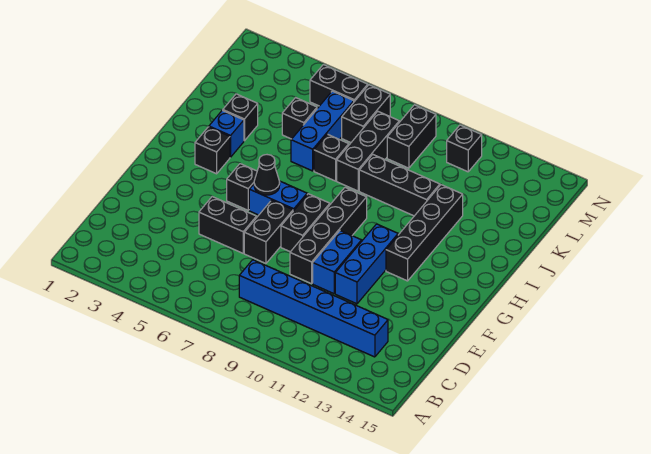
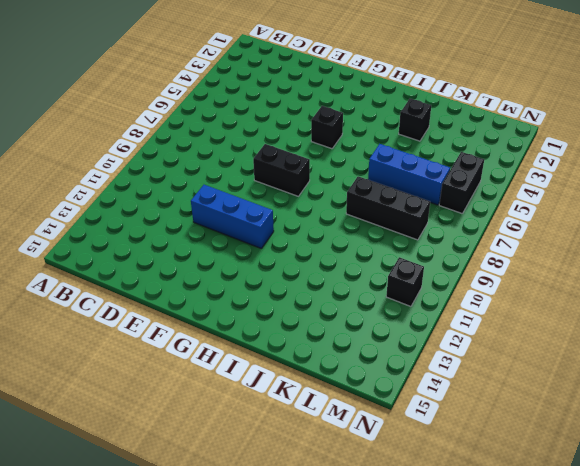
none -> blue 1x6 brick [239,260,388,357]
none -> black 1x2 brick [199,196,257,253]
none -> black 1x2 brick [244,200,293,263]

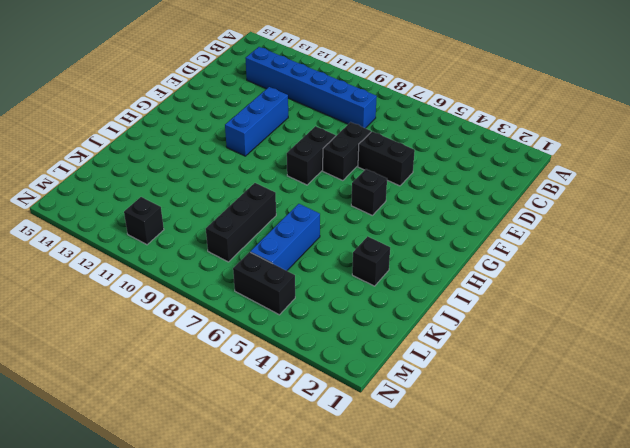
none -> black 1x4 brick [290,187,367,284]
none -> blue 1x2 brick [313,231,362,294]
none -> blue 1x2 brick [249,181,307,215]

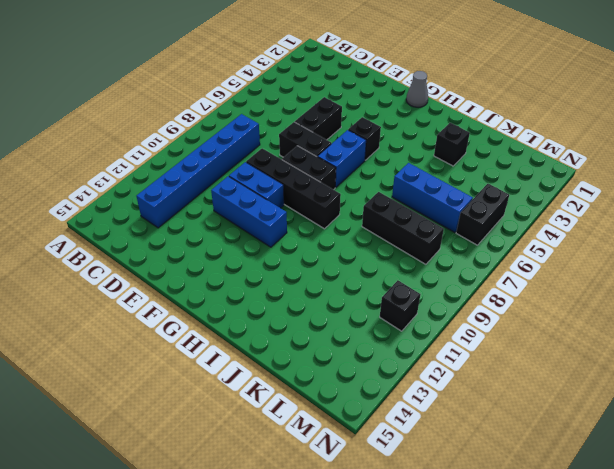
grey 1x1 cone [406,71,428,107] -> none
none -> black 1x4 brick [386,185,463,281]
none -> black 1x1 brick [195,127,230,174]
none -> blue 1x1 brick [209,110,244,157]

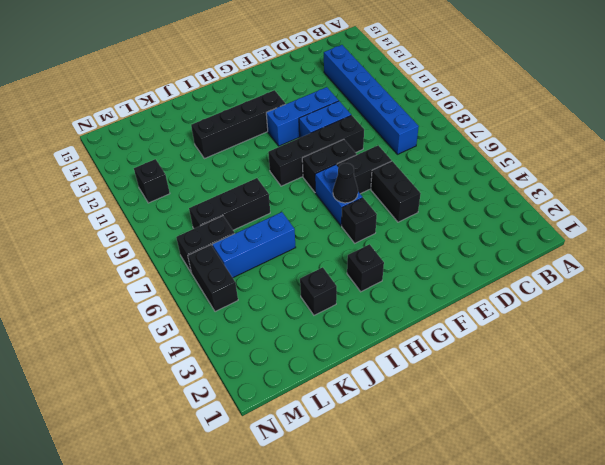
none -> blue 1x1 brick [209,110,244,157]
none -> black 1x1 brick [314,134,349,181]
none -> black 1x3 brick [359,154,440,216]

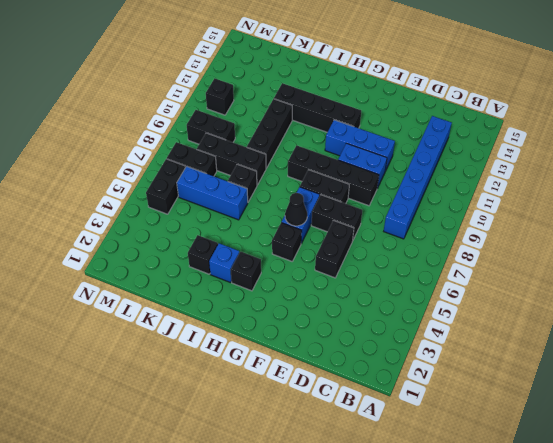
none -> black 1x1 brick [282,98,317,139]

